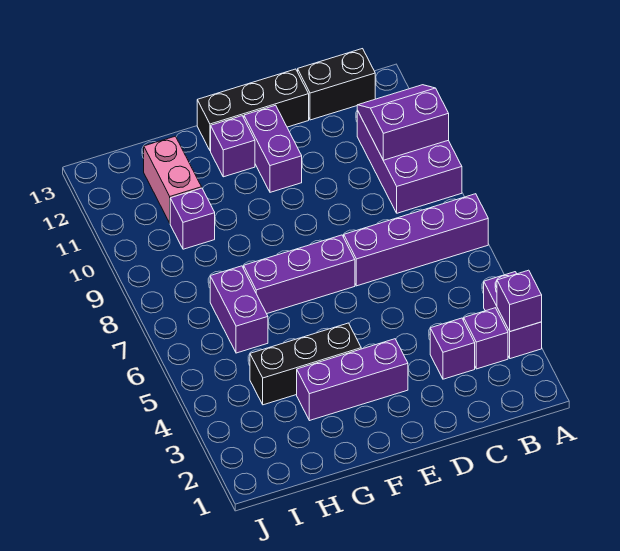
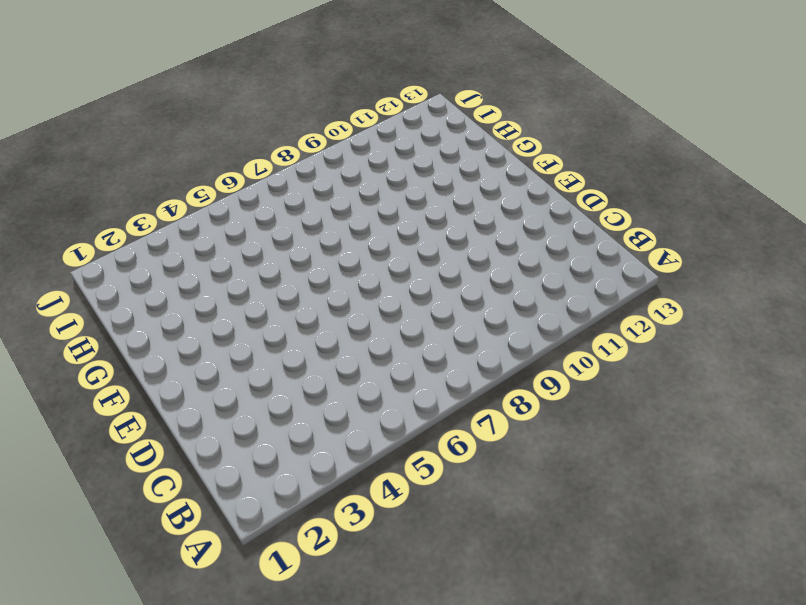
none -> purple 1x2 brick [484,272,542,359]
none -> purple 1x4 brick [344,194,488,286]
none -> purple 2x3 brick [357,110,462,213]

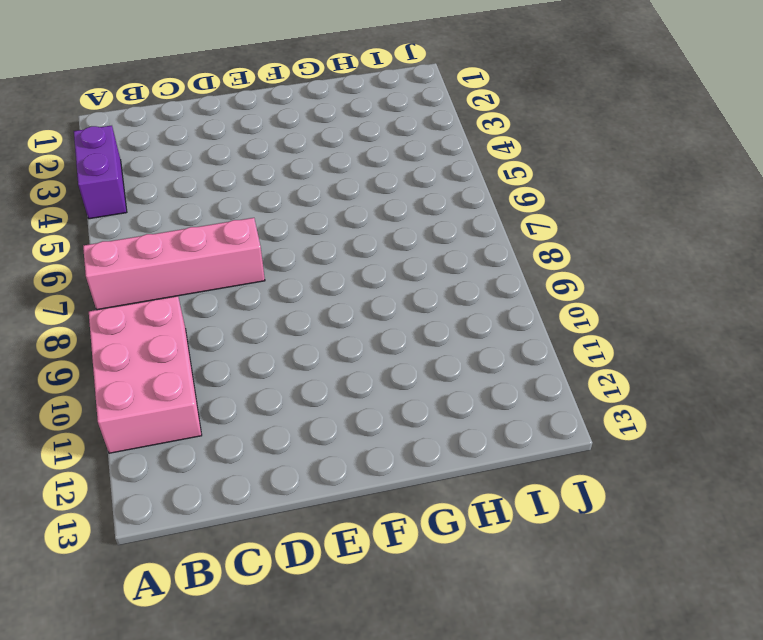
pink 1x4 brick [83,218,265,310] -> purple 1x4 brick [344,194,488,286]
pink 2x3 brick [89,296,202,453] -> purple 2x3 brick [357,110,462,213]
none -> purple 1x1 brick [464,308,508,369]
none -> black 1x2 brick [298,49,375,120]
none -> purple 1x1 brick [430,318,475,379]

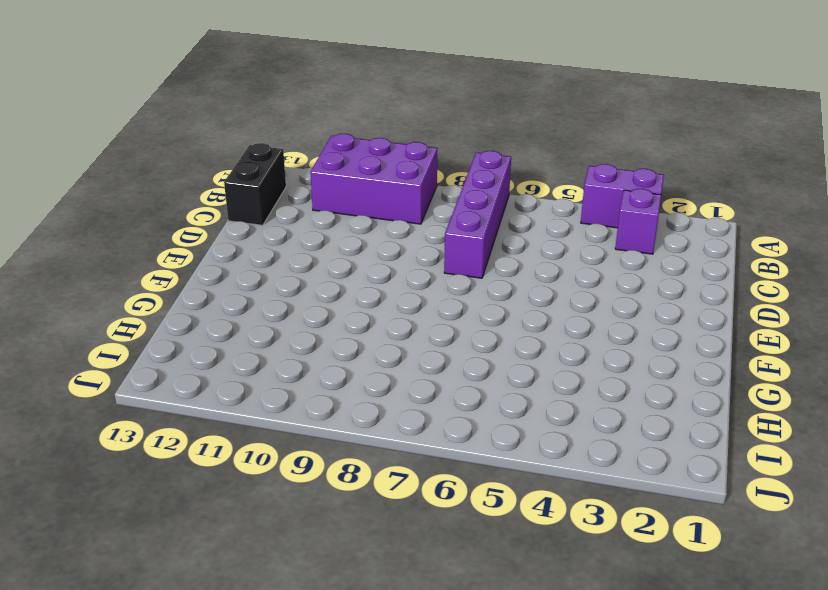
none -> purple 1x1 brick [430,318,475,379]
none -> black 1x3 brick [197,69,309,151]
none -> purple 1x3 brick [297,339,408,421]

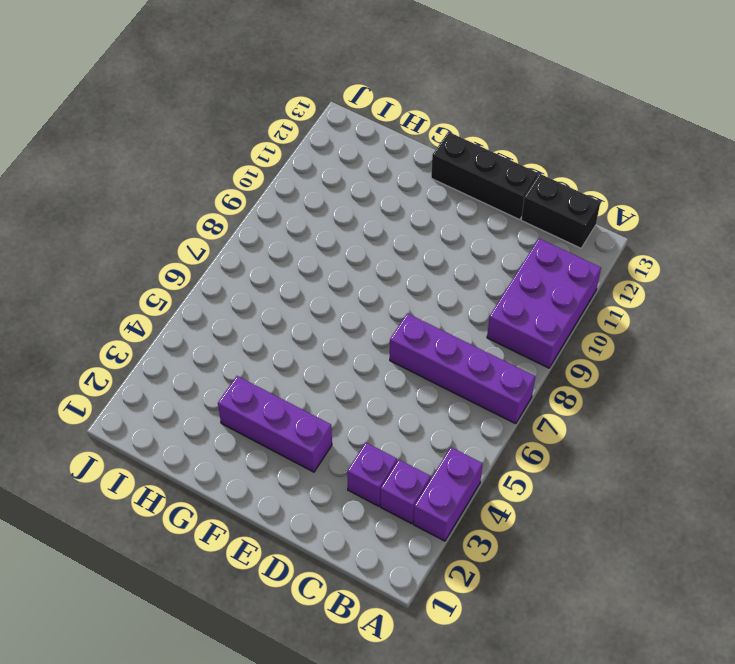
none -> purple 1x3 brick [244,235,355,314]
none -> purple 1x2 brick [244,105,302,192]
none -> black 1x3 brick [250,323,361,405]

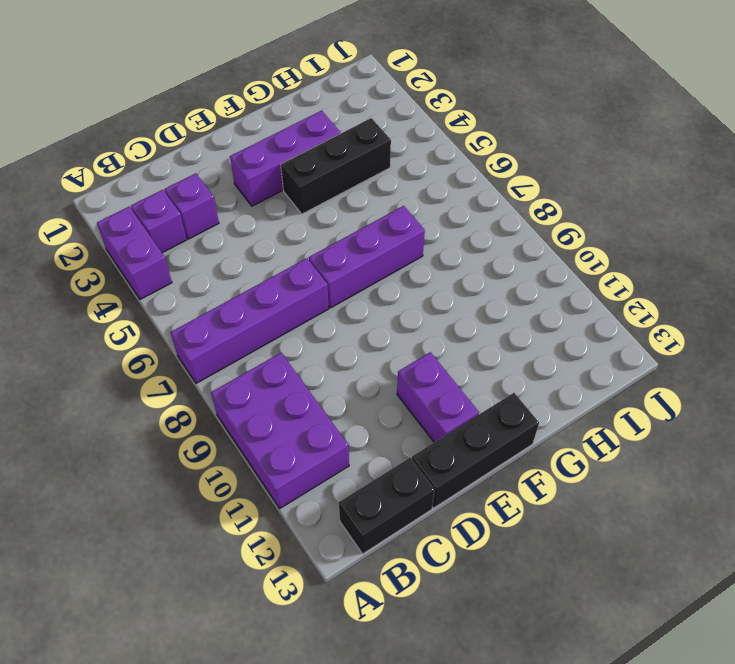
none -> purple 1x1 brick [211,116,255,177]
none -> purple 1x2 brick [210,266,268,353]
none -> purple 1x1 brick [170,188,215,249]

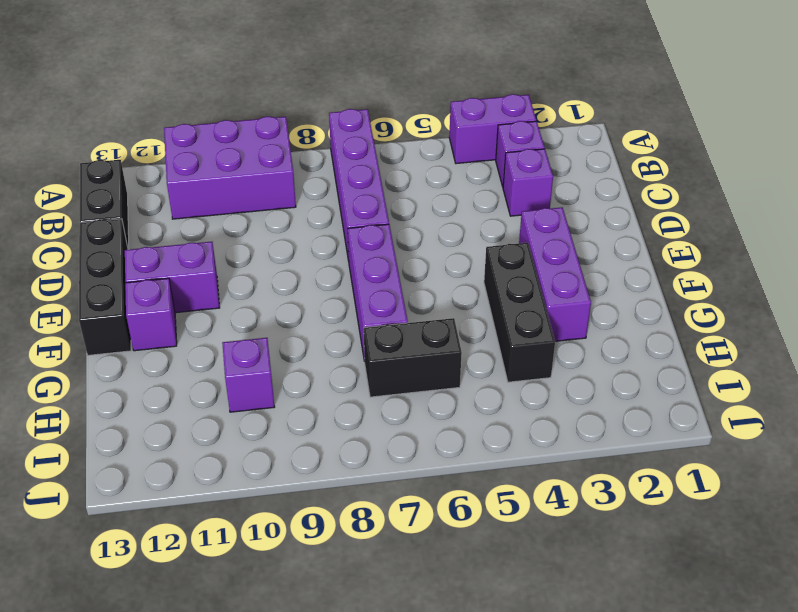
black 1x2 brick [364,318,462,397] -> purple 1x2 brick [210,266,268,353]
none -> pink 1x2 brick [144,136,202,223]
none -> purple 1x1 brick [497,270,542,331]
none -> purple 2x2 slope [357,85,449,160]

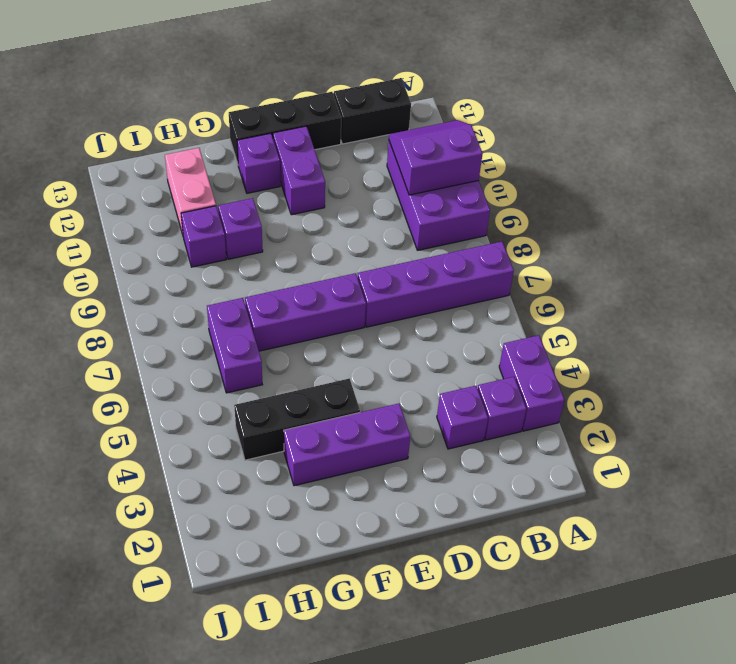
purple 1x1 brick [218,198,263,259] -> purple 1x1 brick moved to [497,270,542,331]

